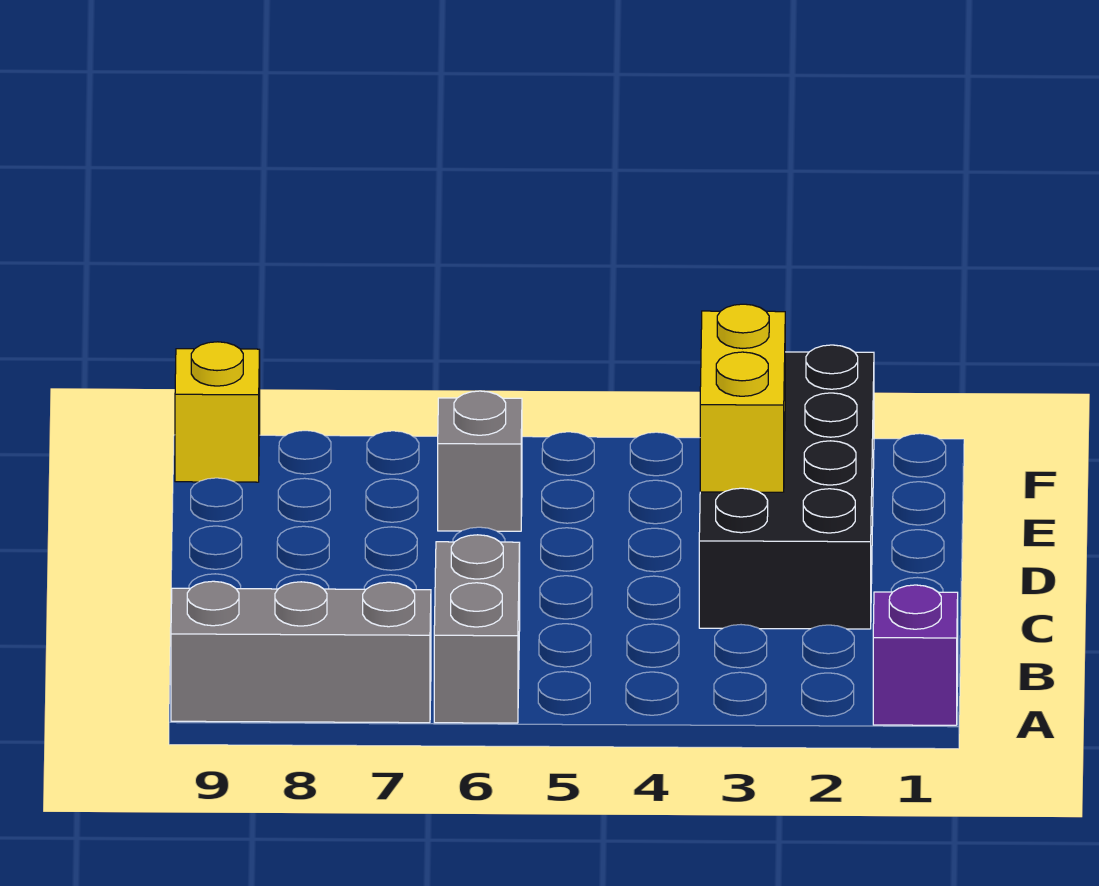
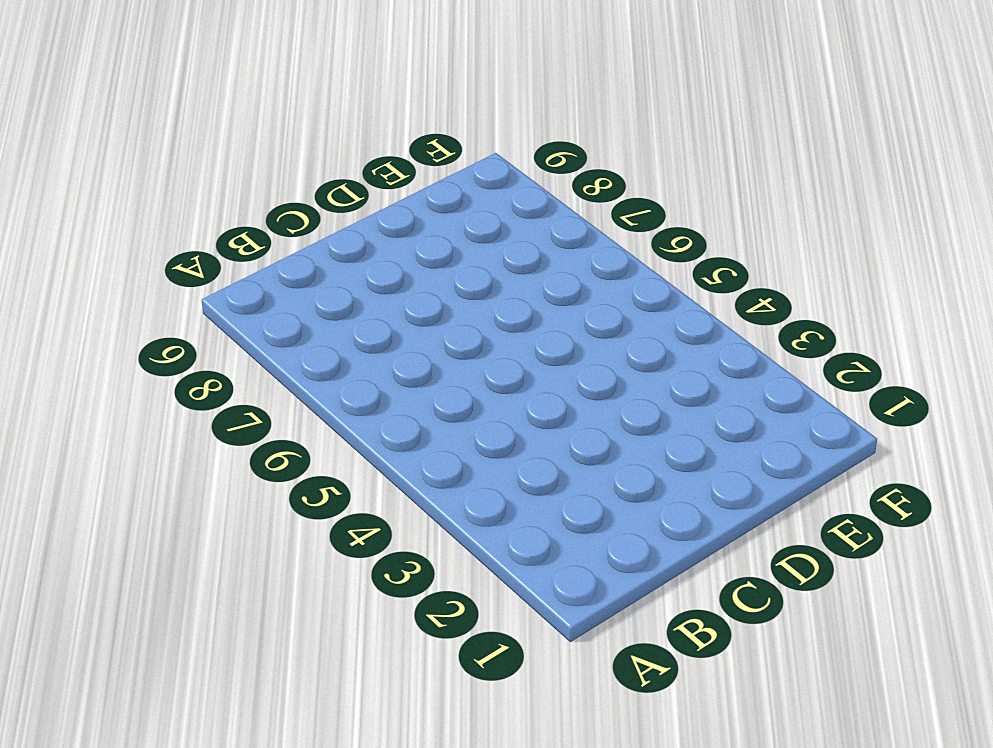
none -> purple 1x1 brick [873,585,958,725]
none -> grey 1x2 brick [434,535,520,723]

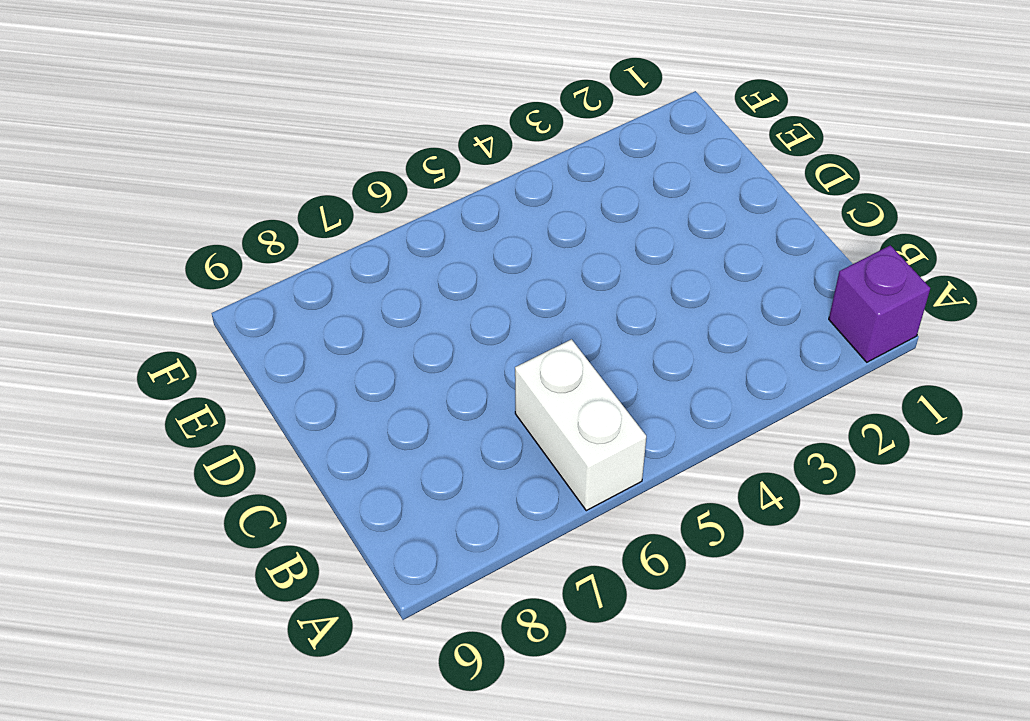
white 1x2 brick [515,339,646,511] -> grey 1x2 brick [434,535,520,723]
none -> grey 1x3 brick [171,581,431,723]
none -> black 2x4 brick [699,345,874,629]

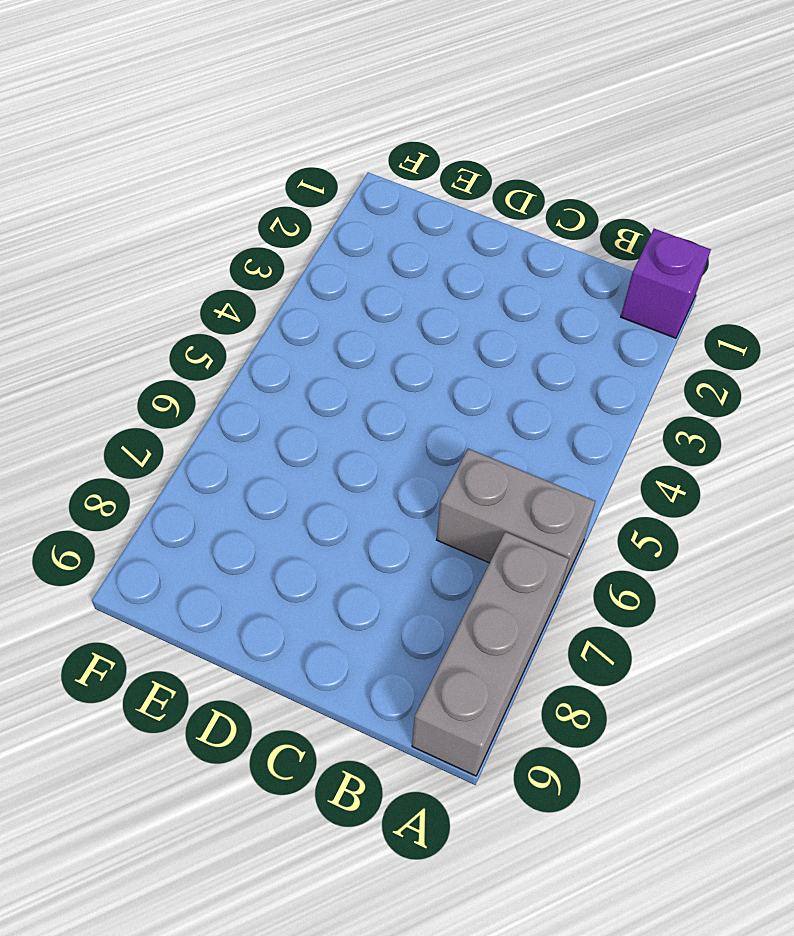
none -> black 2x4 brick [699,345,874,629]
none -> grey 1x1 brick [438,391,522,531]

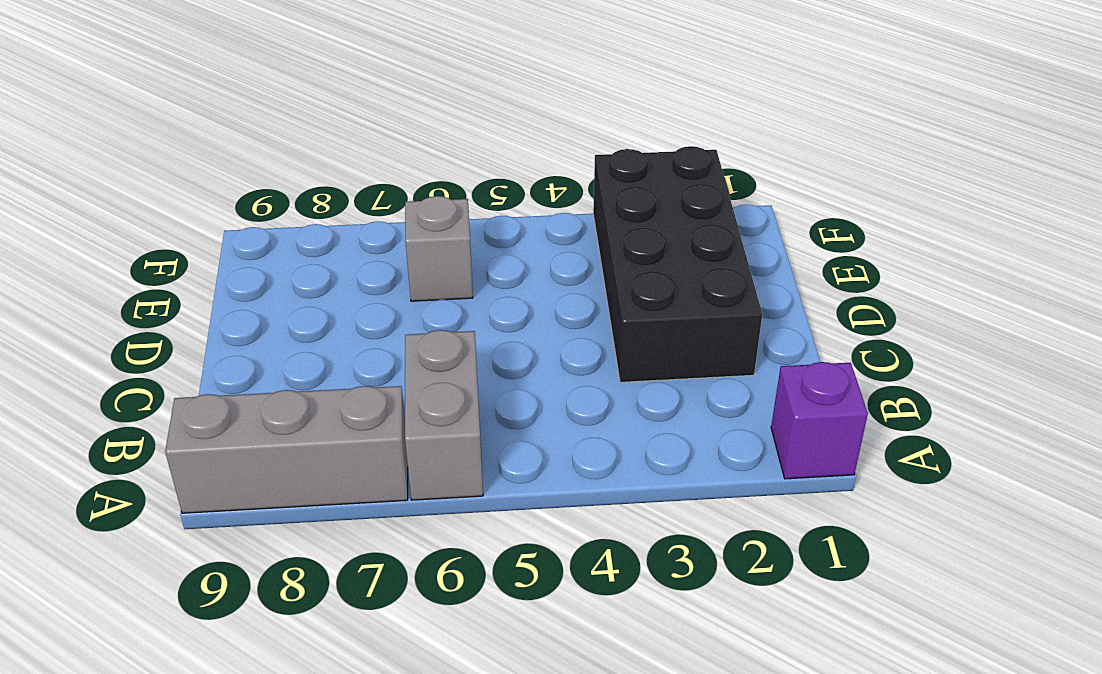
none -> yellow 1x1 brick [175,342,260,482]
none -> yellow 1x2 brick [700,304,785,492]

